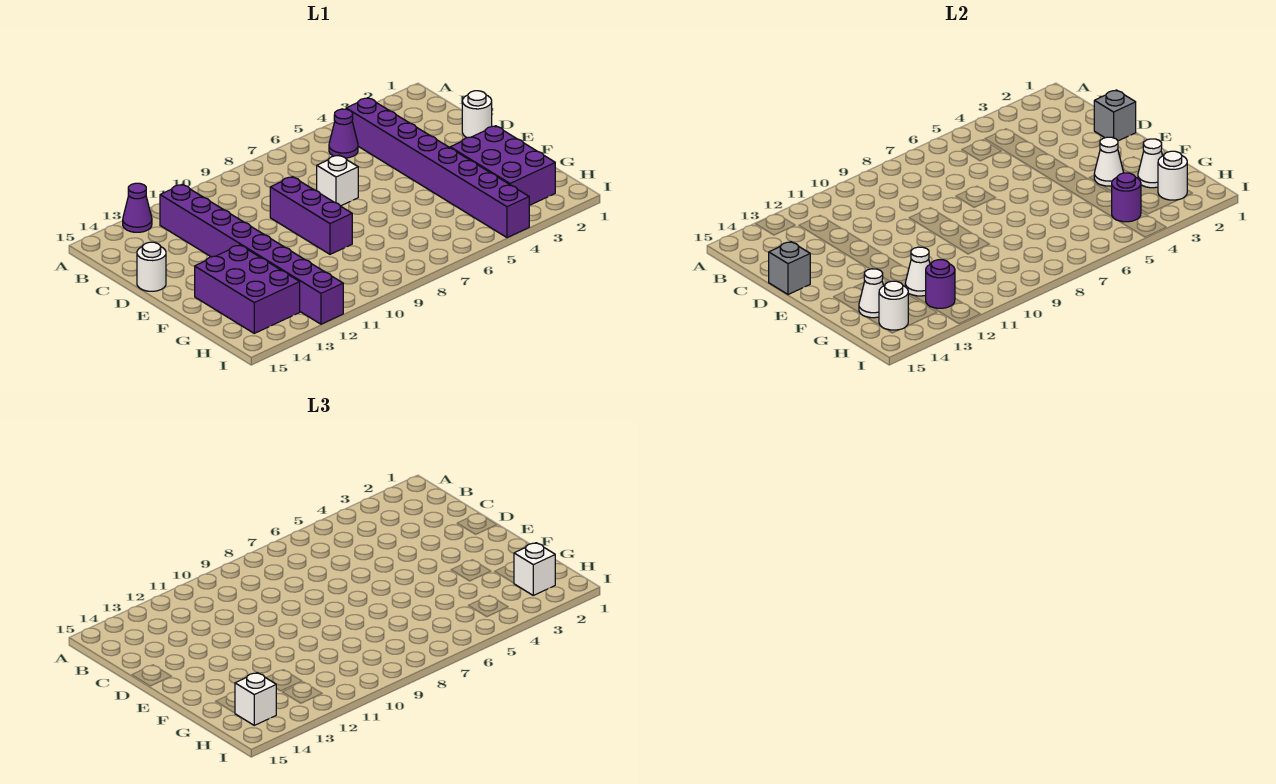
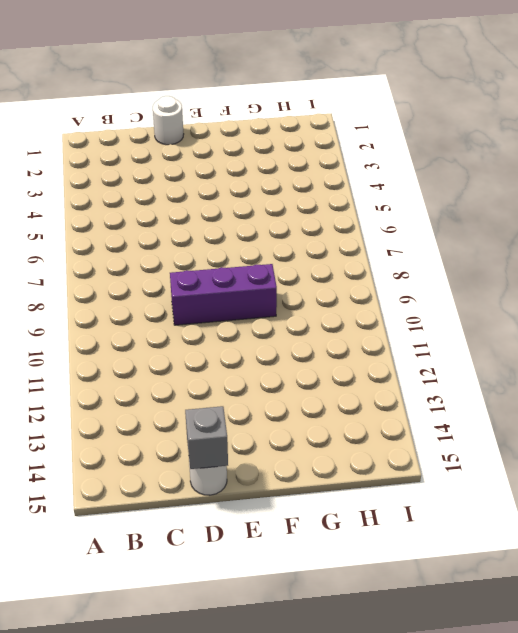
none -> purple 1x1 cone [123,183,152,232]
none -> purple 1x8 brick [346,98,529,238]
none -> purple 1x1 cone [329,109,358,158]

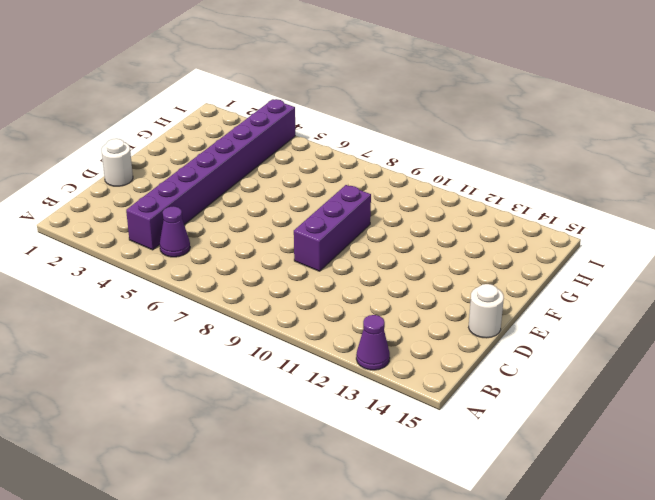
none -> purple 1x8 brick [160,184,343,324]
none -> white 1x1 brick [317,155,358,206]
none -> purple 2x3 brick [450,126,555,205]

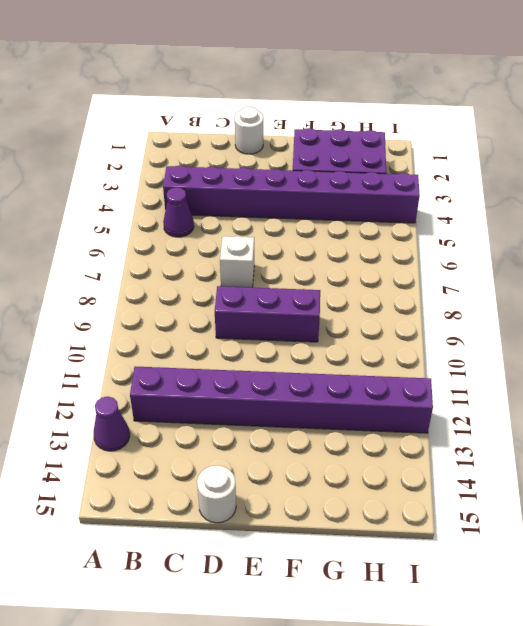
none -> purple 2x3 brick [195,245,300,333]
none -> grey 1x1 brick [1094,90,1136,141]
none -> grey 1x1 brick [769,242,810,295]

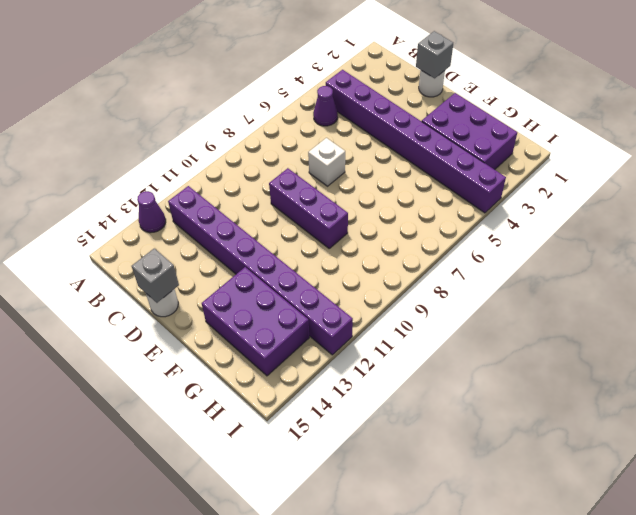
none -> white 1x1 cone [1094,137,1124,186]
none -> white 1x1 cone [1138,139,1162,188]
none -> white 1x1 cone [905,247,930,296]

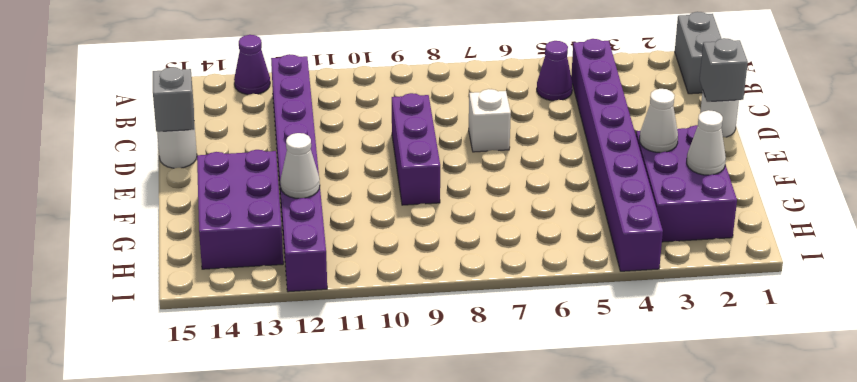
grey 1x2 brick [675,12,721,94] -> none
none -> white 1x1 cone [859,269,883,318]
none -> white 1x1 round brick [1158,151,1187,200]
none -> purple 1x1 round brick [1111,173,1141,222]

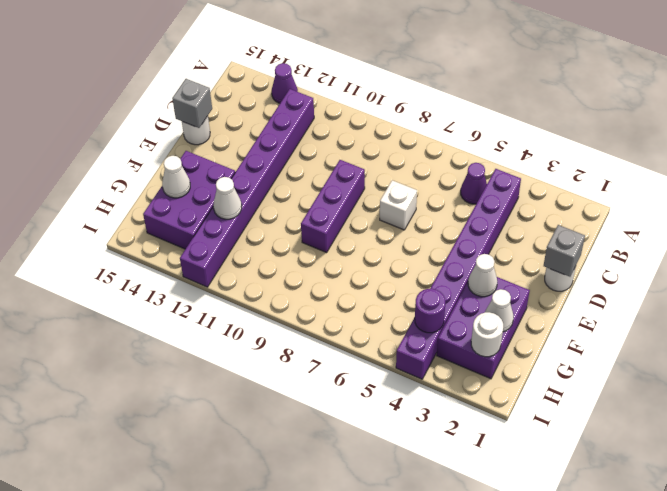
none -> purple 1x1 round brick [926,260,955,308]
none -> white 1x1 round brick [879,281,908,330]
none -> white 1x1 brick [514,543,555,595]

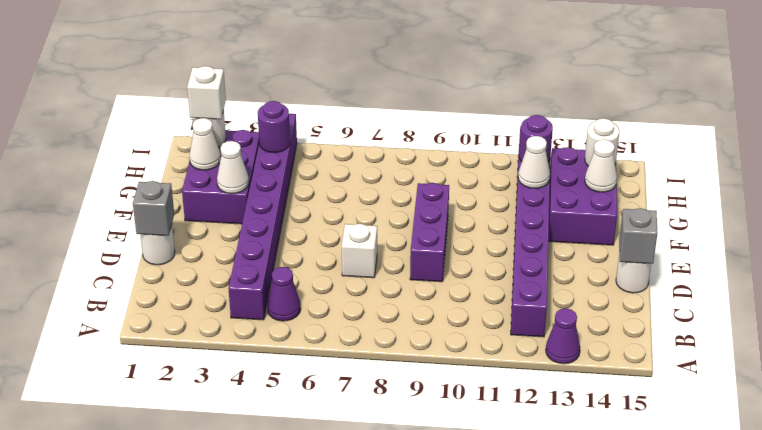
none -> white 1x1 brick [235,673,276,725]

